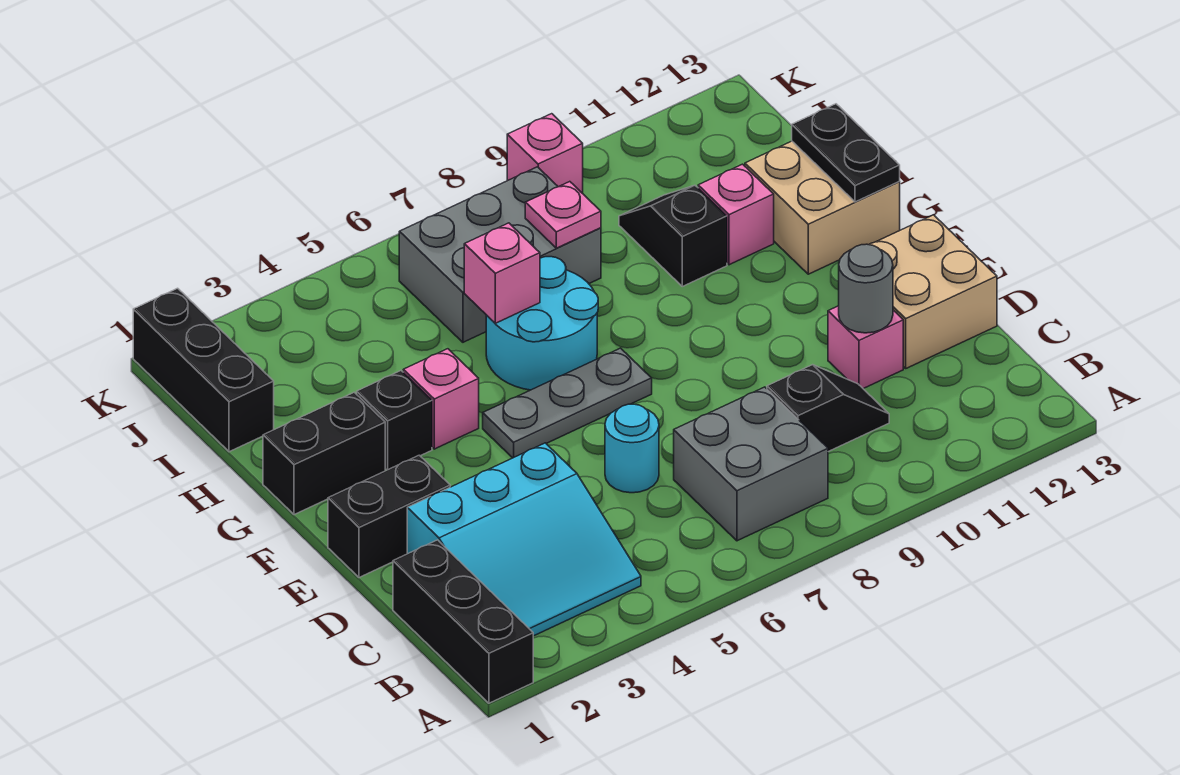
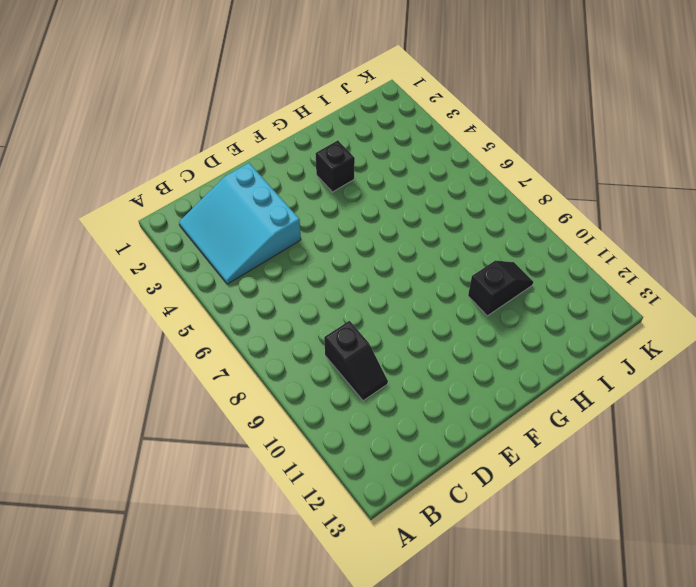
none -> black 1x3 brick [393,540,533,703]
none -> grey 2x2 brick [674,387,828,541]
none -> cyan 1x1 round brick [605,404,659,493]

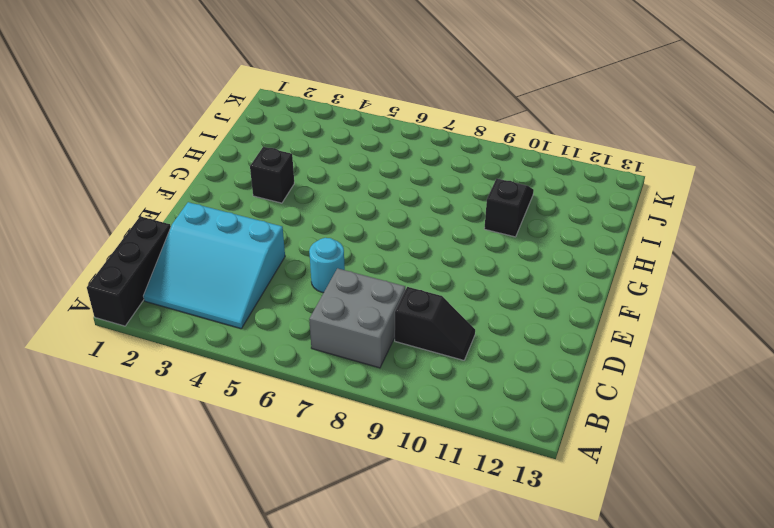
none -> pink 1x1 brick [828,306,903,389]
none -> tan 2x2 brick [869,215,997,368]
none -> black 1x2 brick [328,455,450,577]

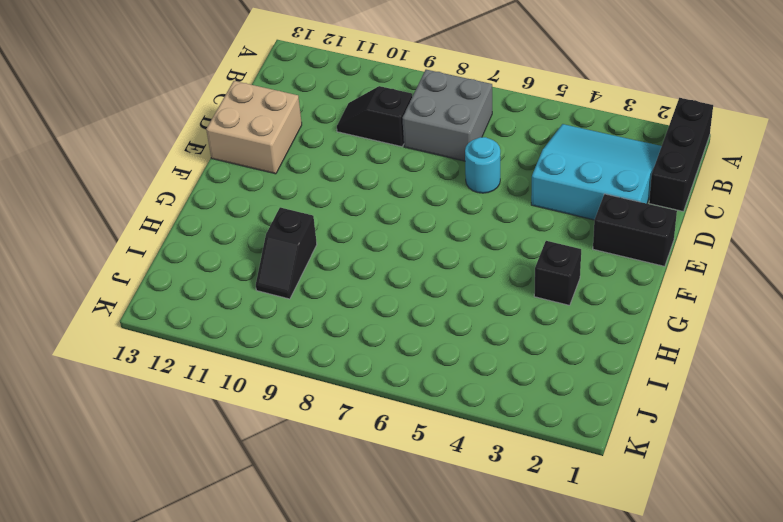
none -> pink 1x1 brick [828,306,903,389]
none -> grey 1x3 plate [483,348,652,458]
none -> black 1x2 brick [263,392,385,515]

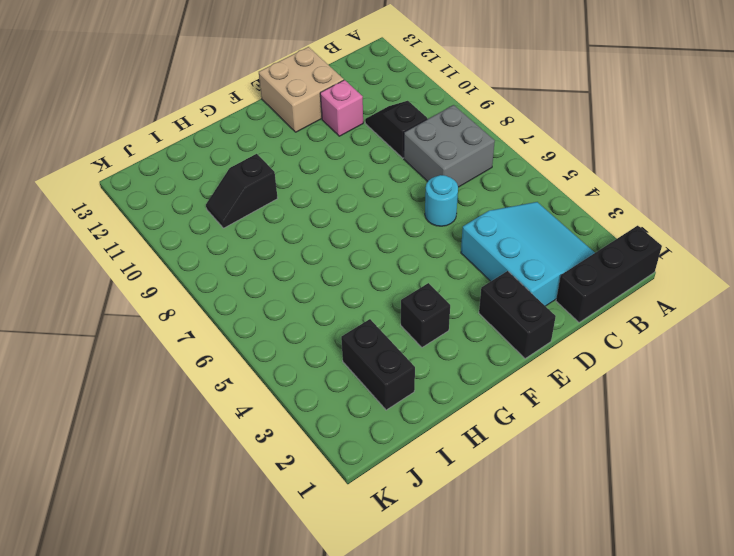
black 1x2 brick [341,319,415,410] -> black 1x2 brick moved to [263,392,385,515]
none -> grey 1x3 plate [483,348,652,458]
none -> pink 1x1 brick [403,349,479,449]
none -> cyan 2x2 round brick [486,257,598,390]

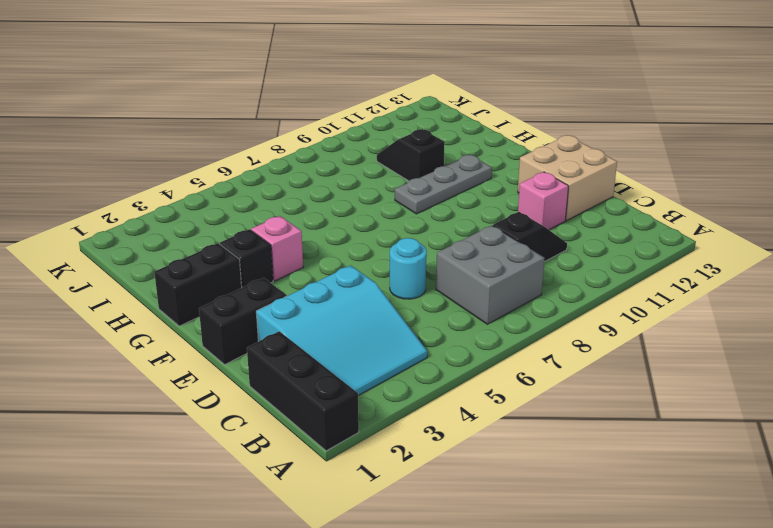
grey 1x3 plate [395,155,492,214] -> grey 1x3 plate moved to [483,348,652,458]
none -> cyan 2x2 round brick [486,257,598,390]
none -> tan 2x2 brick [745,141,900,274]
none -> pink 1x1 brick [698,164,774,265]

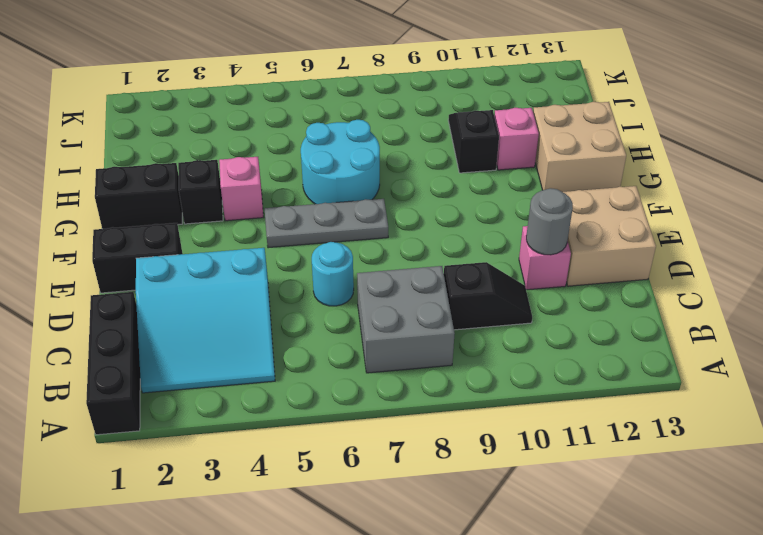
none -> black 1x3 brick [133,288,274,452]
none -> grey 2x3 brick [399,167,601,342]
none -> pink 1x1 brick [507,114,583,193]

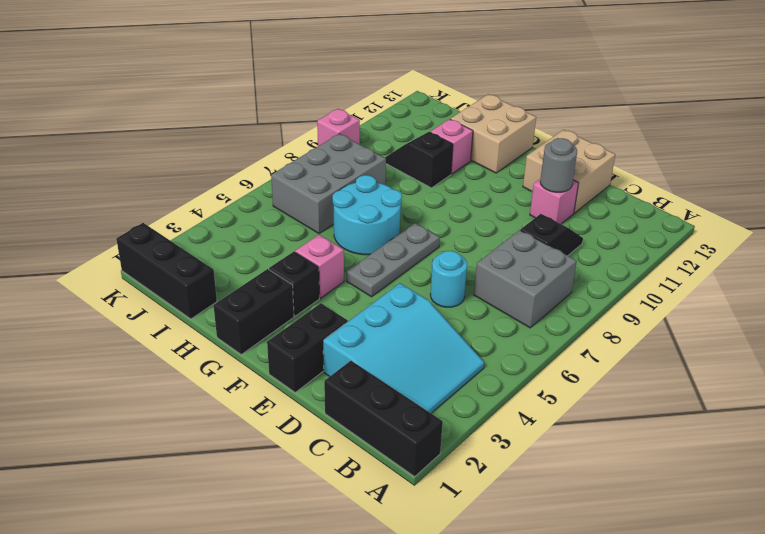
none -> black 1x2 plate [792,104,900,202]
none -> pink 1x1 brick [464,223,540,323]
none -> pink 1x1 plate [525,182,601,248]

